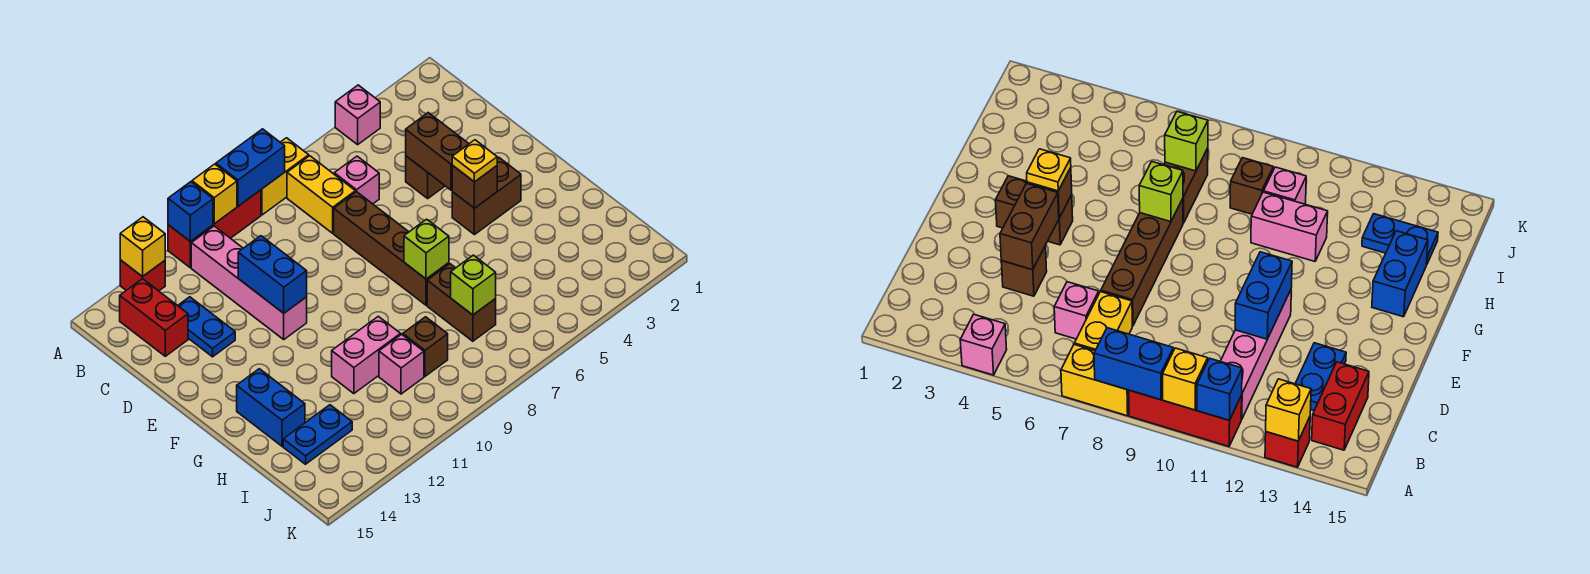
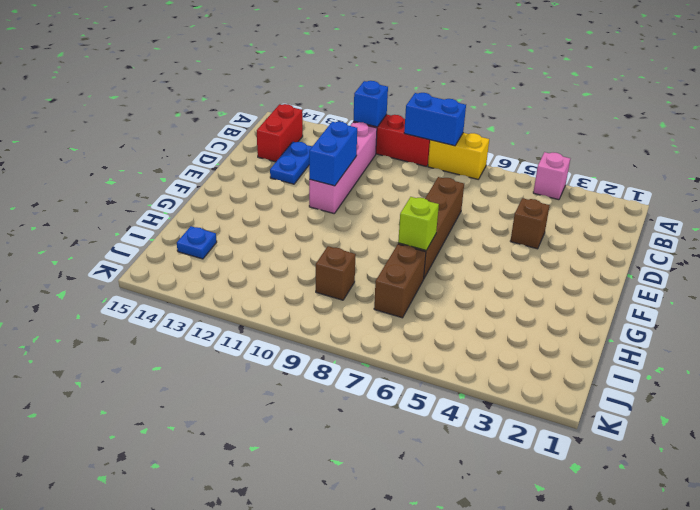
blue 1x1 plate [177,226,217,259] -> blue 1x2 plate [283,405,352,464]
none -> red 1x1 brick [120,260,165,291]
none -> yellow 1x2 brick [287,156,355,233]
none -> pink 1x1 brick [334,156,379,204]

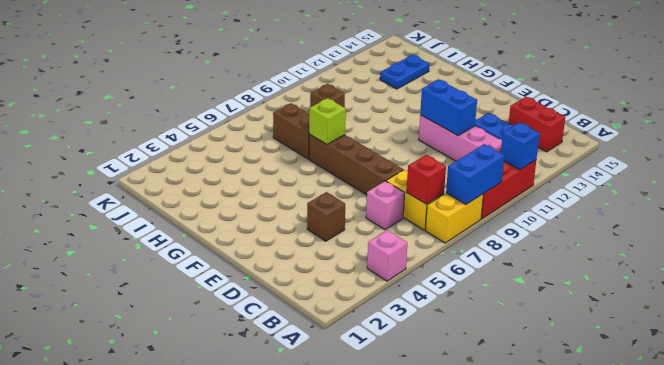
red 1x1 brick [407,155,446,204] -> red 1x1 brick moved to [120,260,165,291]
none -> brown 1x2 brick [452,158,521,235]
none -> blue 1x2 brick [237,369,305,446]
none -> pink 1x2 brick [332,316,401,394]

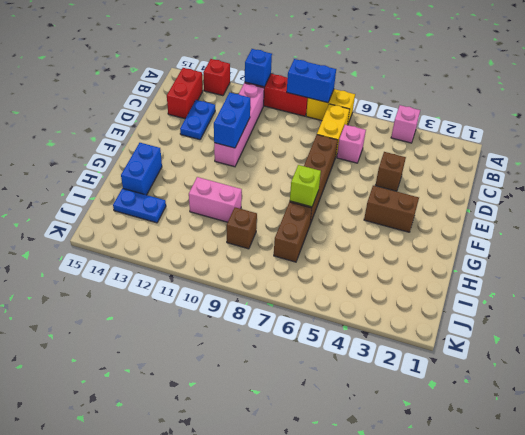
none -> pink 1x1 brick [379,334,424,394]
none -> yellow 1x1 brick [192,164,237,224]
none -> yellow 1x1 brick [120,217,165,277]

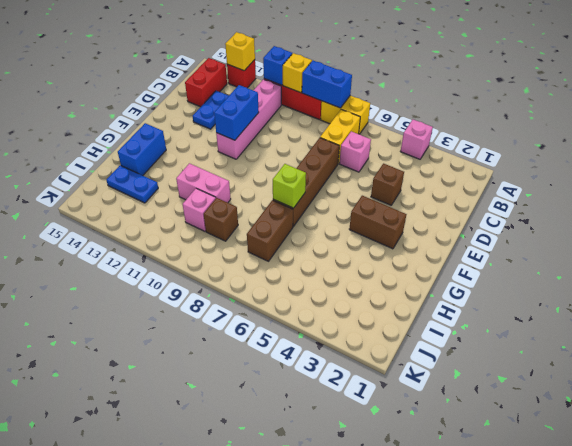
none -> brown 1x2 brick [406,113,469,190]
none -> brown 1x1 brick [452,165,497,208]
none -> lime 1x1 brick [451,255,496,315]

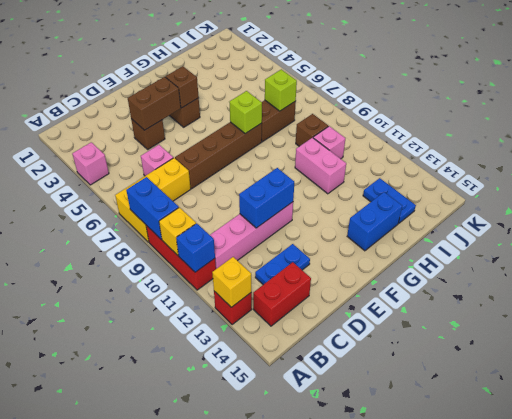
none -> yellow 1x1 plate [452,140,497,182]

